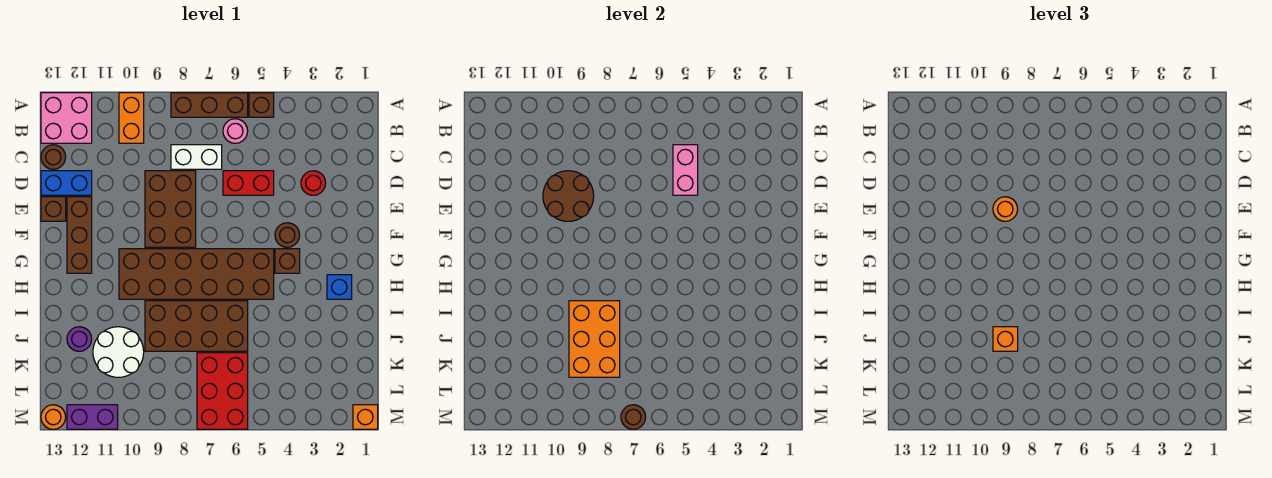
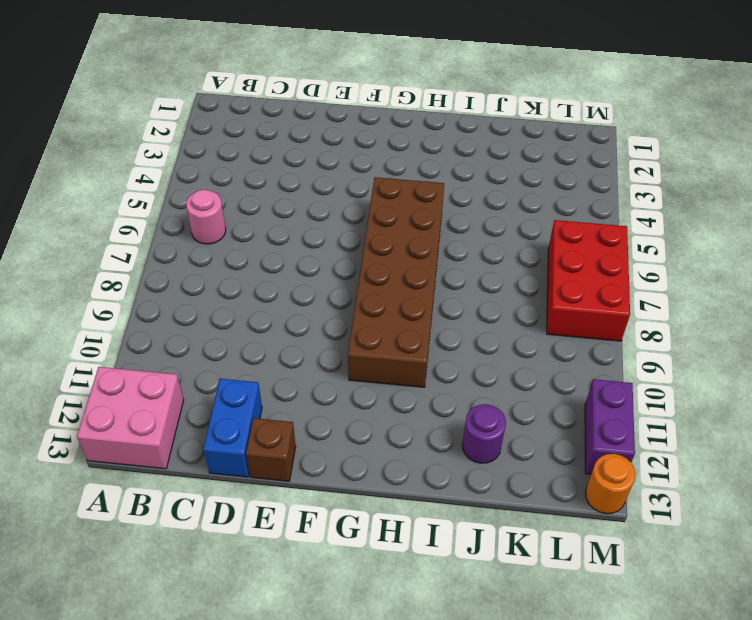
red 2x3 brick [547,220,630,341] -> red 2x3 brick turned to [197,353,248,429]
none -> brown 1x1 brick [249,93,274,117]
none -> brown 1x3 brick [171,93,248,117]
none -> orange 1x2 brick [119,93,144,143]
none -> white 1x2 brick [171,145,222,169]

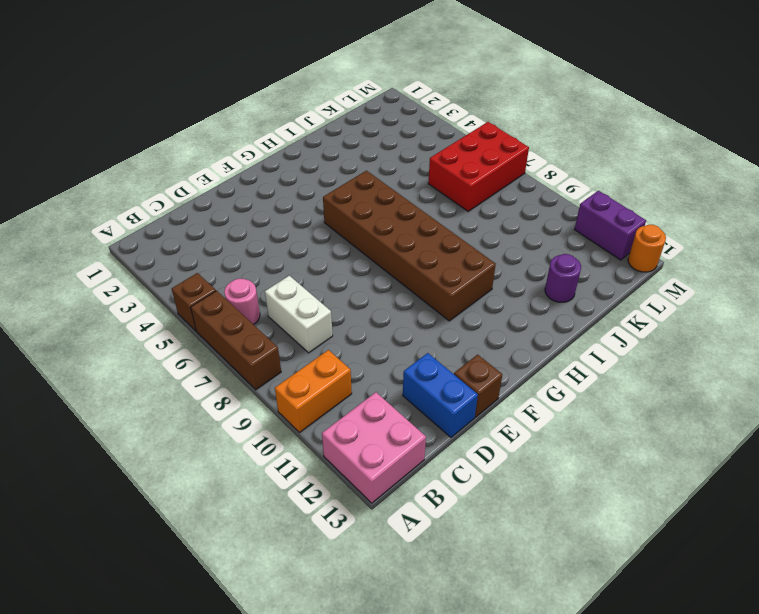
none -> brown 1x1 round brick [41,145,66,169]
none -> red 1x1 round brick [301,171,326,195]
none -> red 1x2 brick [223,171,274,195]
none -> brown 2x3 brick [145,171,196,247]

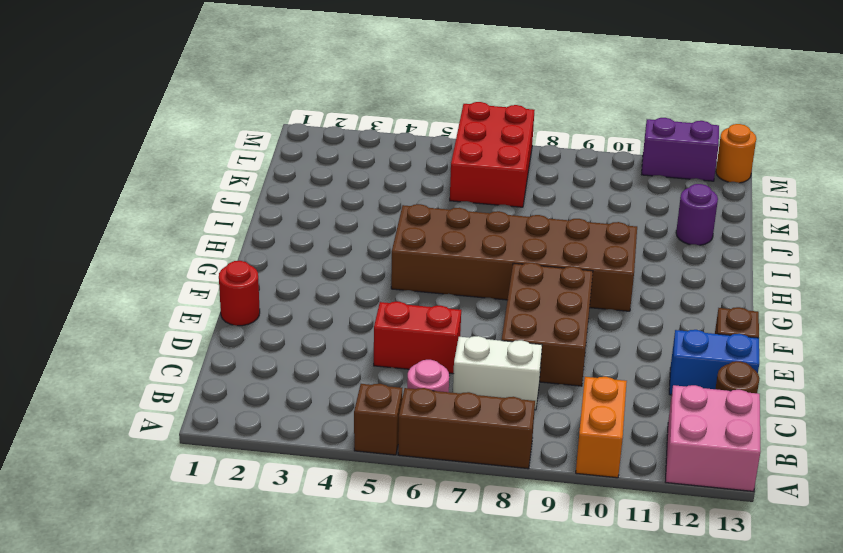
red 1x1 round brick [219,261,260,326] -> red 1x1 round brick moved to [301,171,326,195]
none -> brown 1x3 brick [67,197,92,273]
none -> brown 1x1 round brick [275,223,300,247]
none -> brown 1x1 brick [275,249,300,273]
none -> blue 1x1 brick [327,275,352,299]

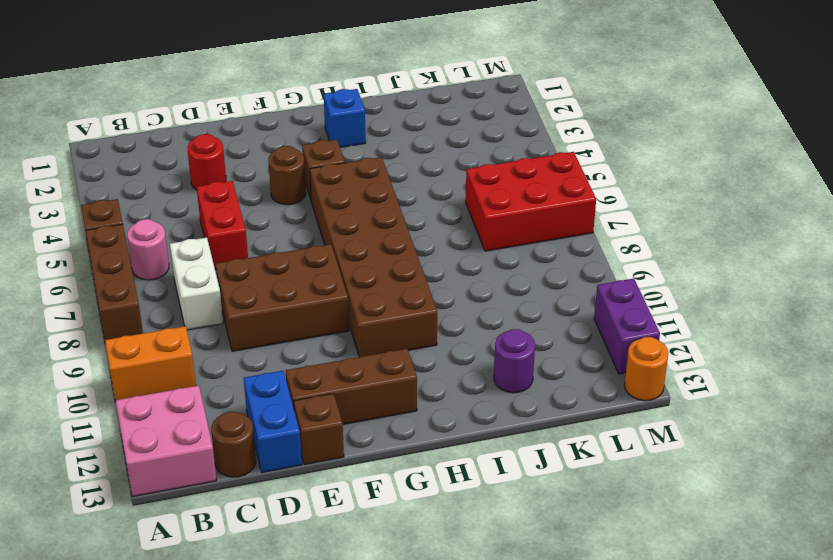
none -> brown 2x4 brick [145,301,248,351]
none -> white 2x2 round brick [93,327,144,377]
none -> orange 1x1 brick [353,405,378,429]
none -> pink 1x2 brick [673,145,698,195]

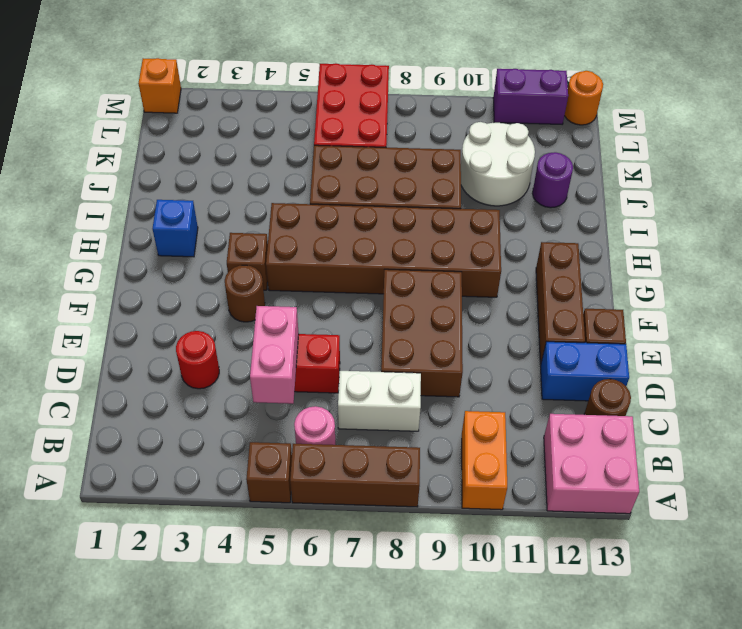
none -> brown 2x2 round brick [543,171,594,221]
none -> orange 2x3 brick [569,301,620,377]
none -> brown 1x1 round brick [621,405,646,429]
none -> orange 1x1 round brick [993,197,1018,221]

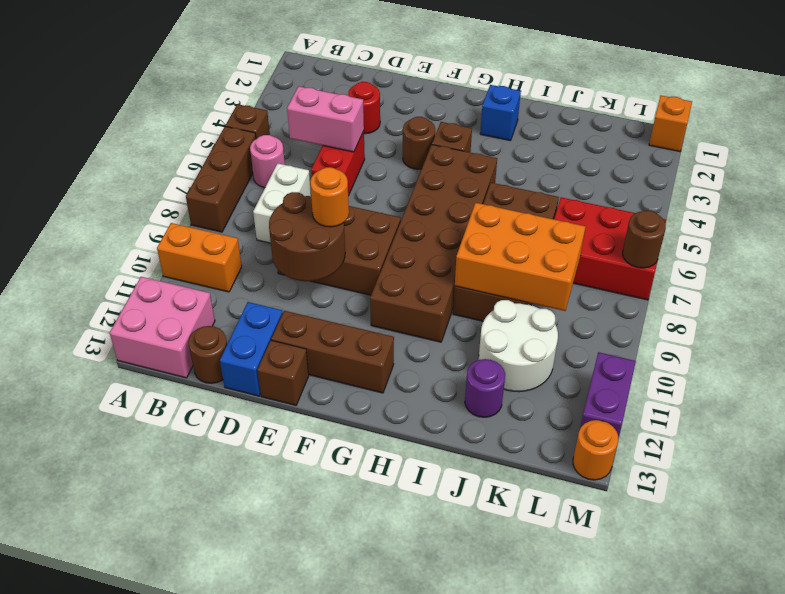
none -> orange 1x1 brick [993,327,1018,351]

